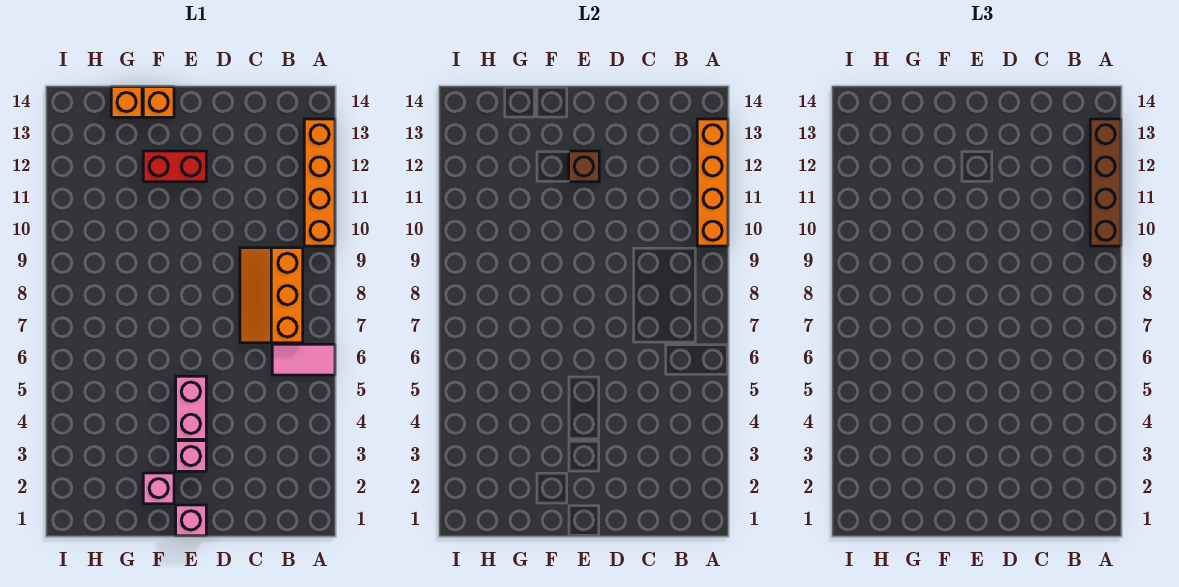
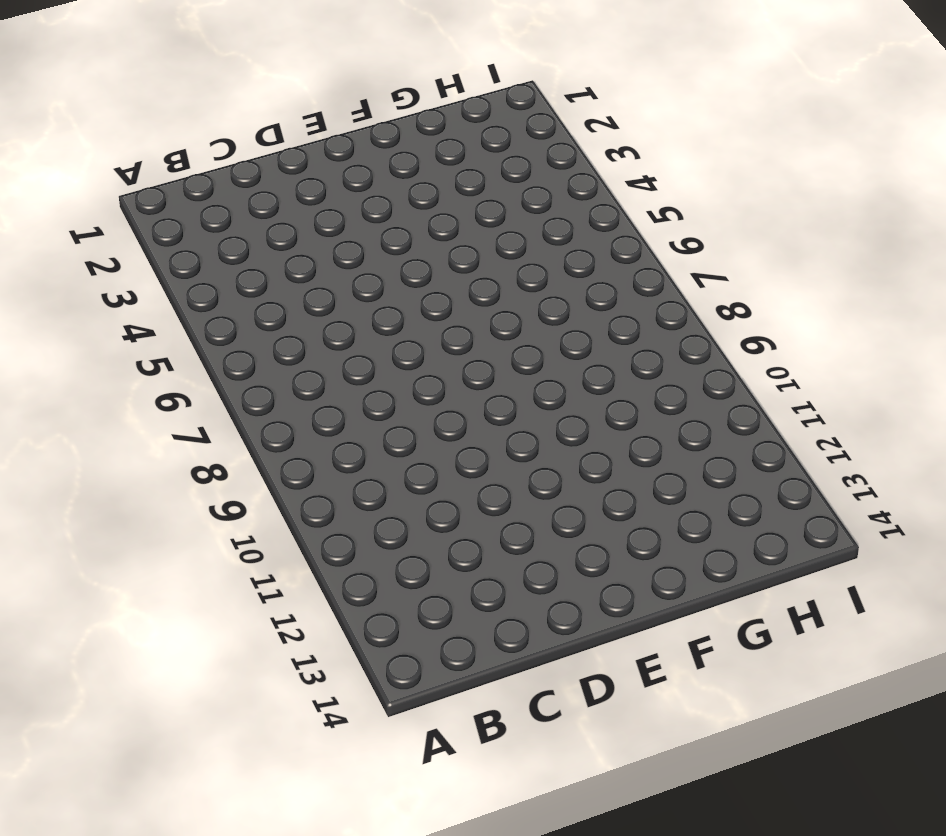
none -> pink 1x2 tile [272,344,335,375]
none -> orange 1x4 brick [304,119,335,246]
none -> orange 2x3 slope [240,248,303,343]

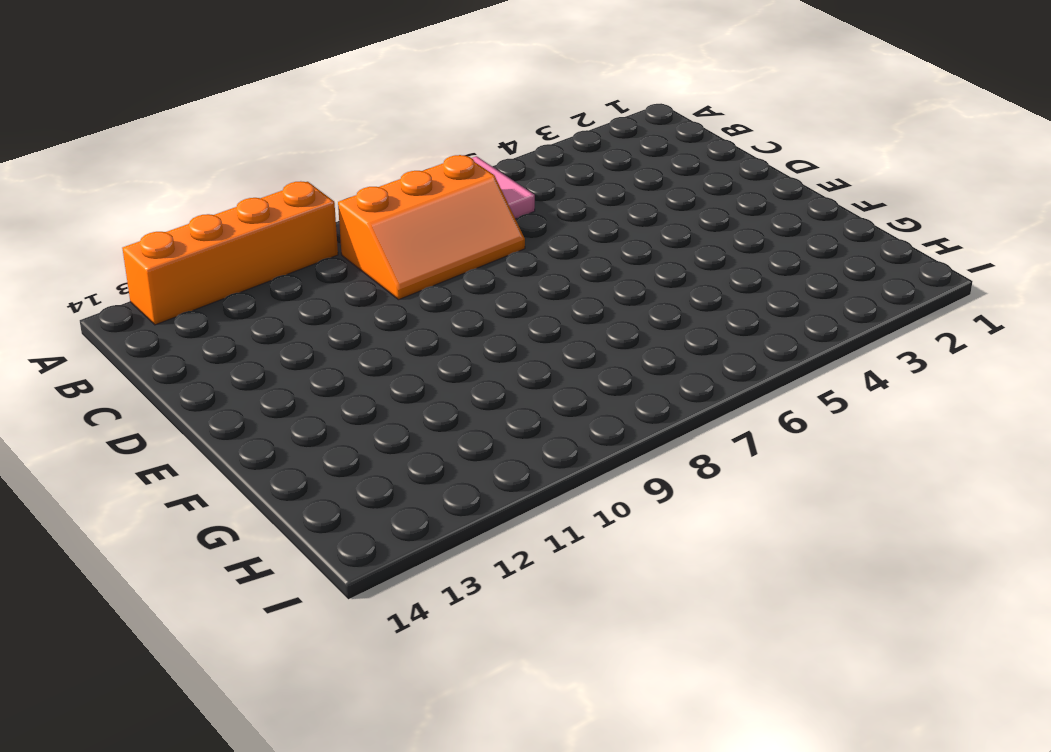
none -> pink 1x1 brick [176,505,206,536]
none -> pink 1x1 brick [176,441,206,471]
none -> pink 1x2 brick [176,376,206,439]

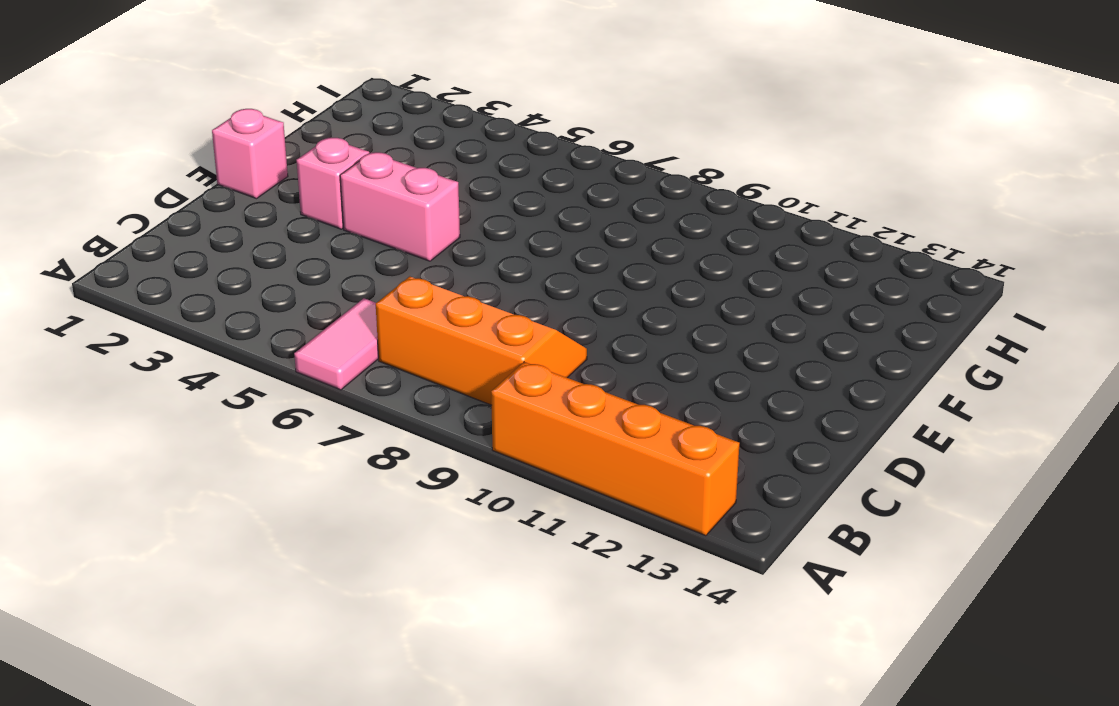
none -> red 1x2 brick [143,151,206,182]
none -> pink 1x1 brick [143,473,174,504]
none -> orange 1x1 brick [143,87,174,117]

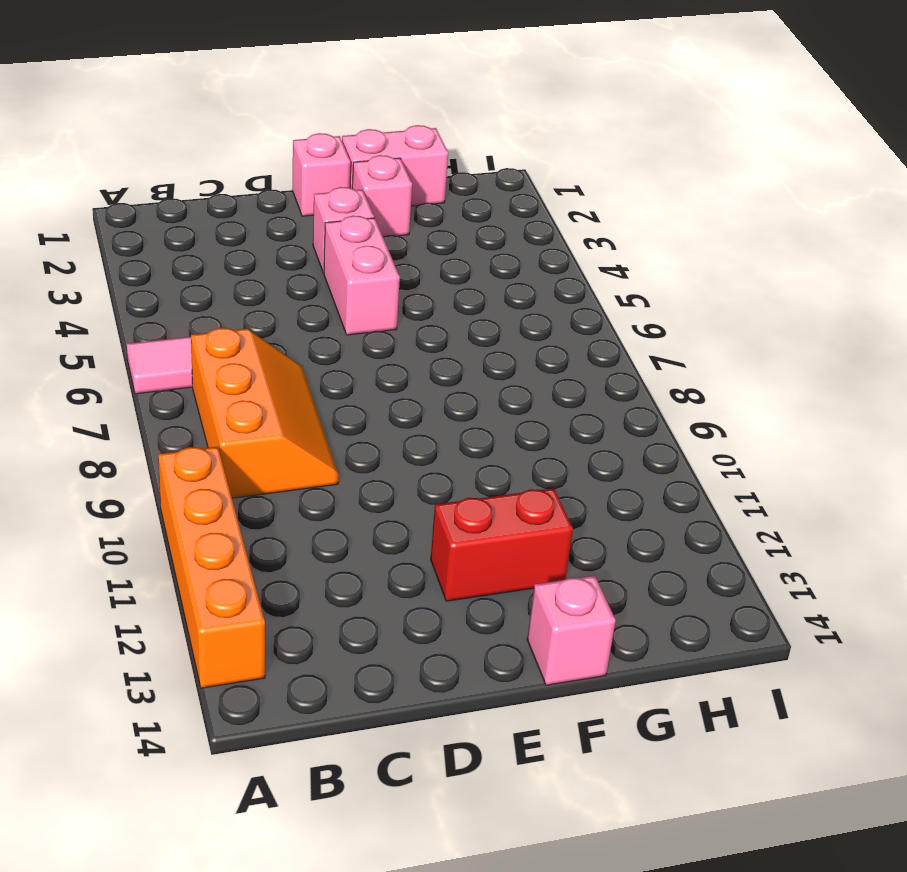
pink 1x2 brick [342,125,448,206] -> none
pink 1x1 brick [527,575,616,685] -> orange 1x1 brick [143,87,174,117]
none -> orange 1x1 brick [111,87,142,117]
none -> orange 1x4 brick [697,119,728,246]
none -> brown 1x1 brick [569,151,599,182]

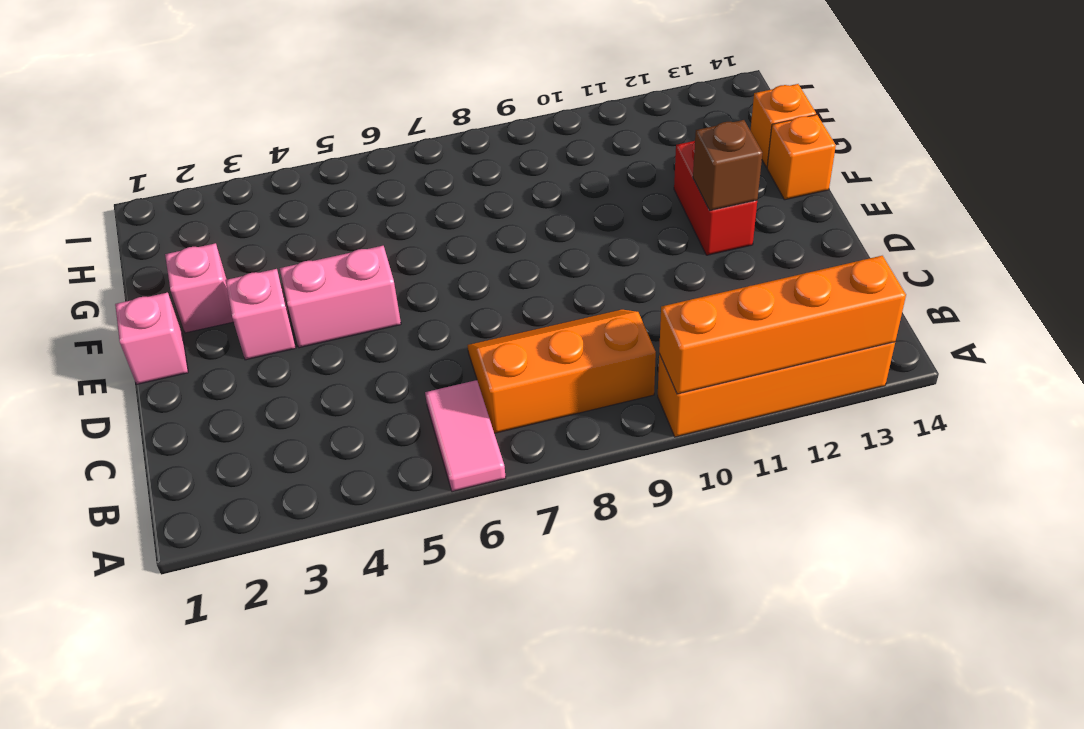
none -> brown 1x4 brick [1090,119,1121,246]

